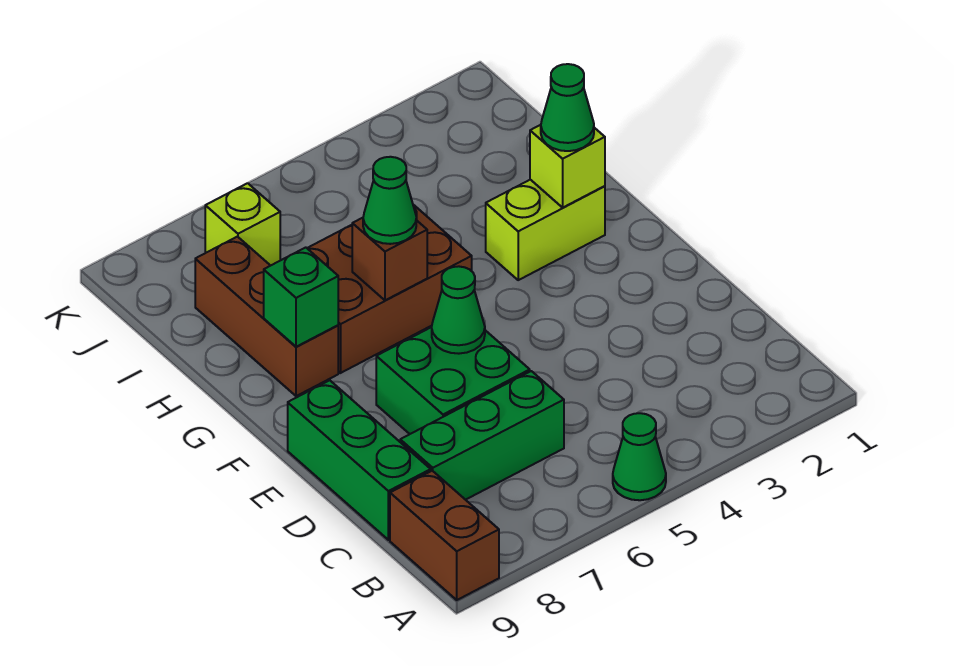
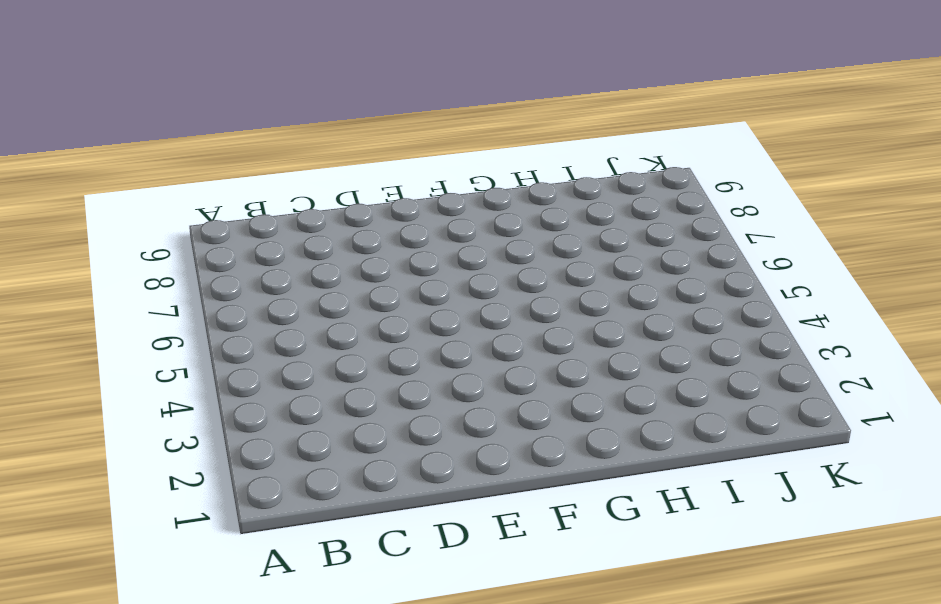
none -> green 1x1 cone [613,413,666,500]
none -> brown 1x2 brick [390,471,499,600]
none -> green 1x3 brick [400,371,564,500]

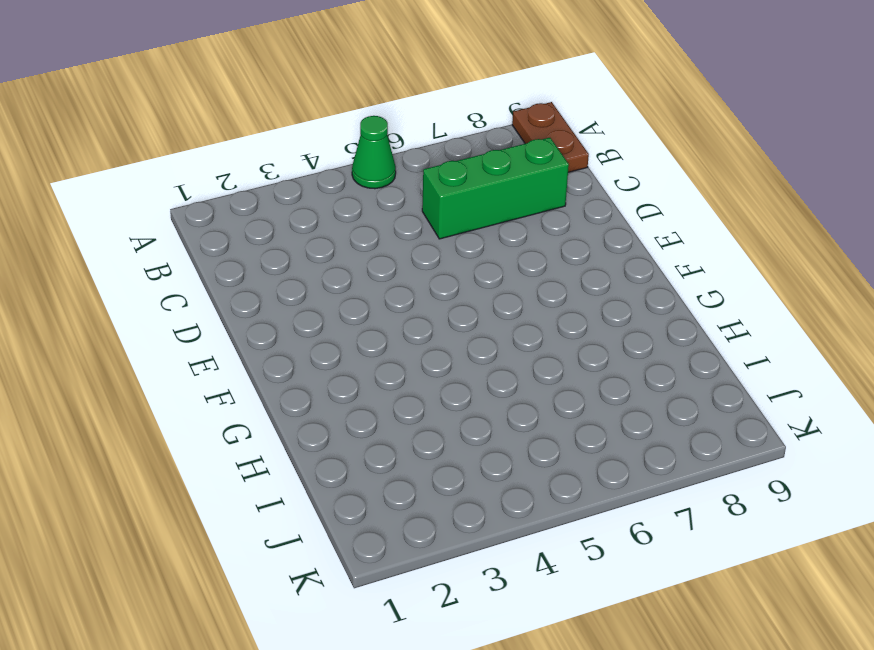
brown 1x2 plate [512,102,589,172] -> brown 1x2 brick [390,471,499,600]
none -> green 1x3 brick [288,380,431,540]
none -> green 2x2 brick [376,327,530,434]
none -> lime 1x2 brick [486,180,605,280]

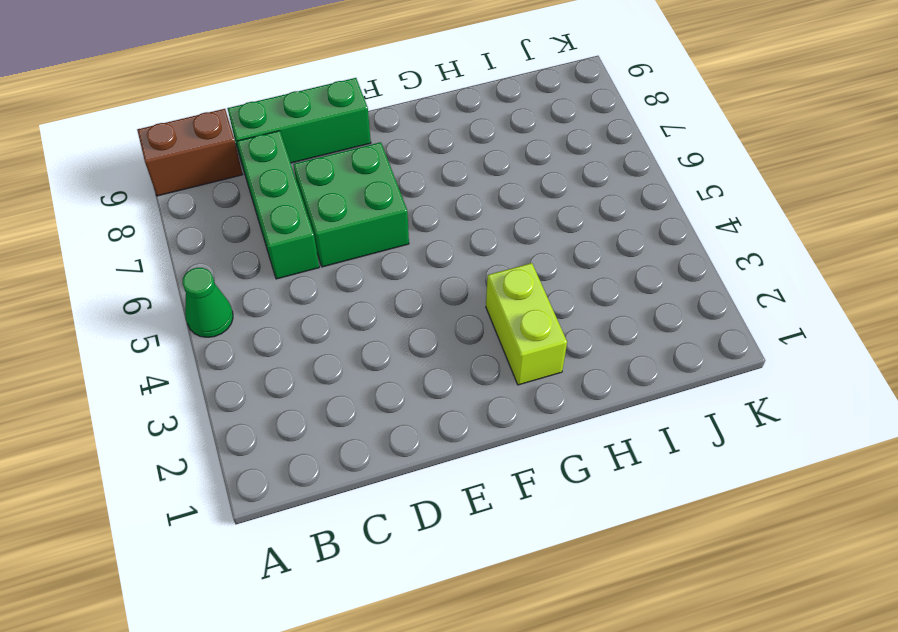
none -> brown 2x3 brick [307,205,472,373]
none -> brown 1x3 brick [195,237,338,396]
none -> lime 1x1 brick [205,183,280,266]

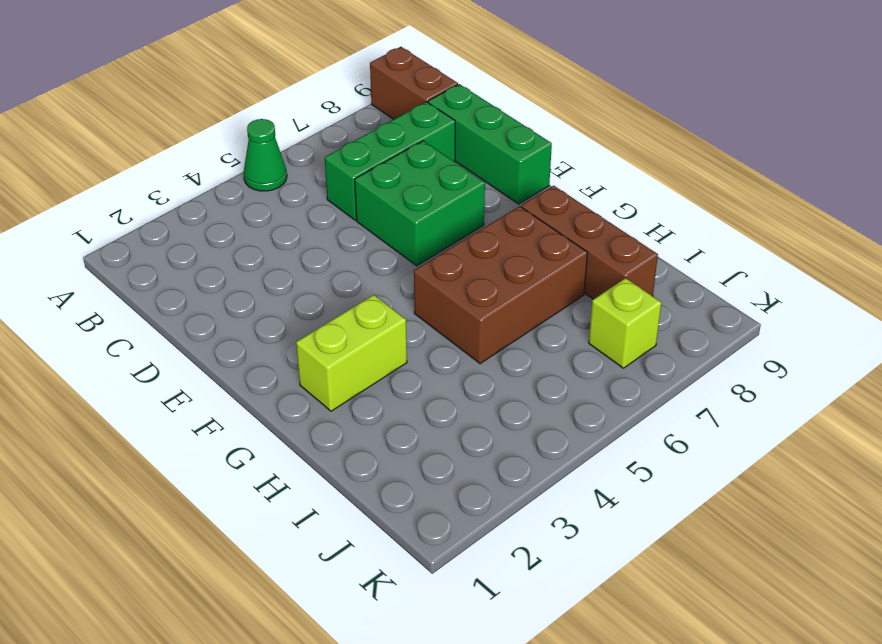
none -> green 1x1 cone [432,266,485,354]
none -> lime 1x1 brick [530,125,605,207]
none -> brown 1x1 brick [352,218,427,300]

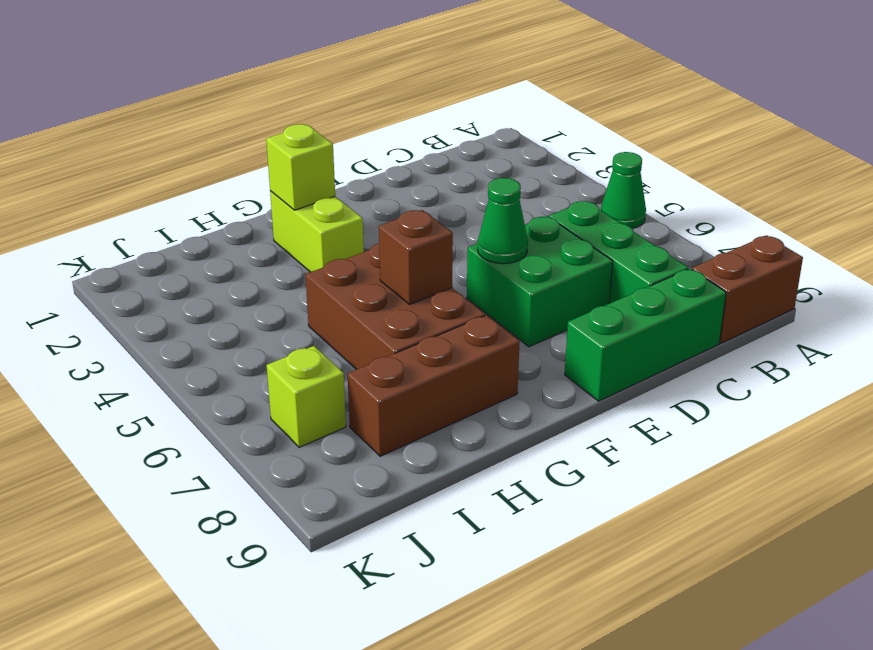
none -> green 1x1 brick [264,247,338,347]
none -> green 1x1 cone [541,64,594,151]
none -> green 1x1 cone [363,157,416,244]

